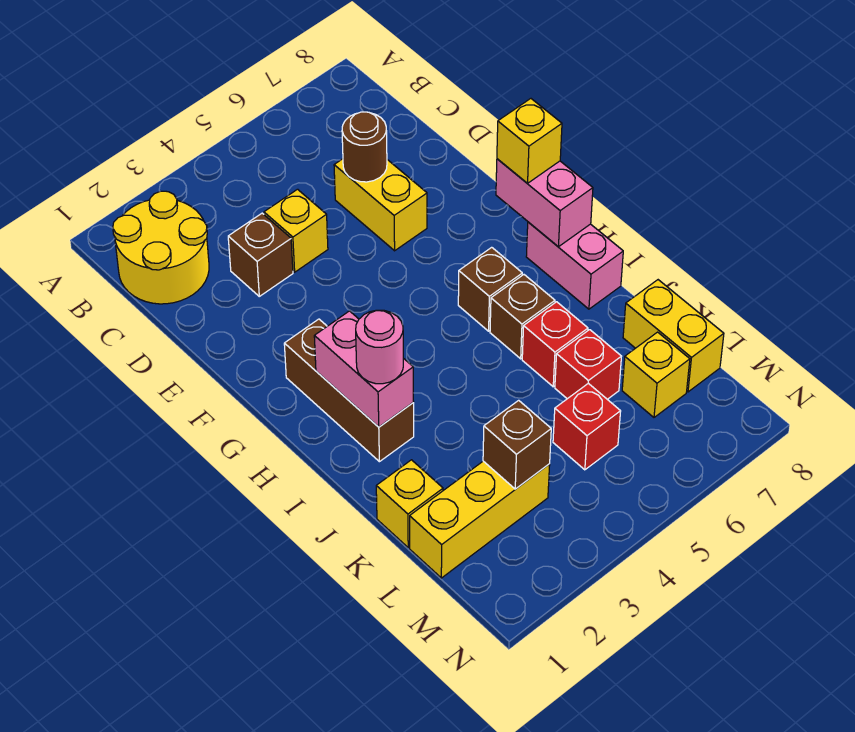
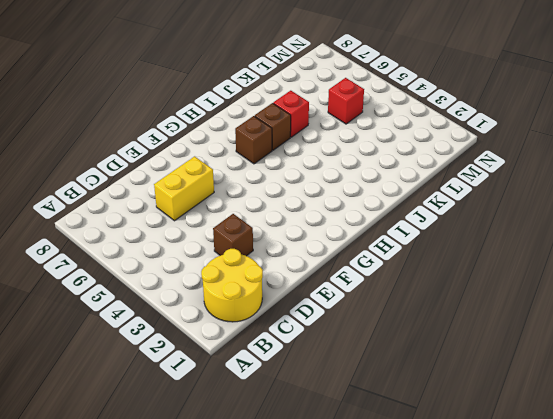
none -> yellow 1x1 brick [264,189,328,272]
none -> brown 1x3 brick [284,319,414,462]
none -> pink 1x2 brick [526,222,623,309]

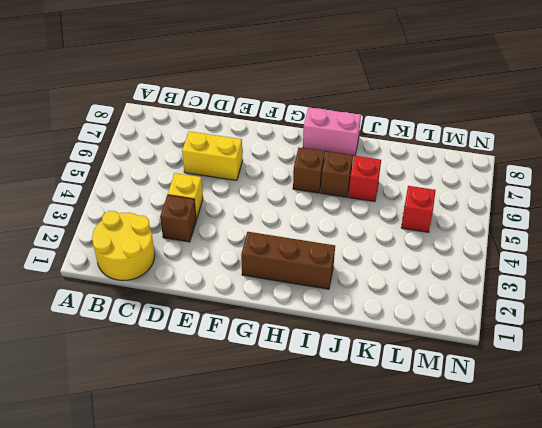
none -> yellow 1x1 brick [376,460,443,547]
none -> red 1x1 brick [555,330,621,399]
none -> yellow 1x2 brick [623,280,724,392]

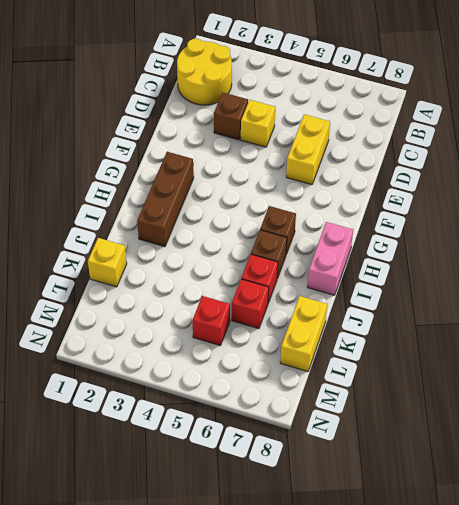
none -> yellow 1x3 brick [410,461,550,578]
none -> yellow 1x1 brick [622,332,690,417]
none -> brown 1x1 round brick [342,112,387,182]

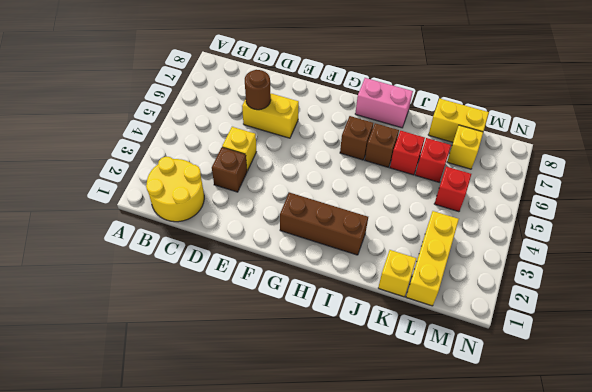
none -> pink 1x2 brick [496,159,593,247]
none -> pink 1x2 brick [314,311,414,427]
none -> brown 1x1 brick [483,400,551,489]

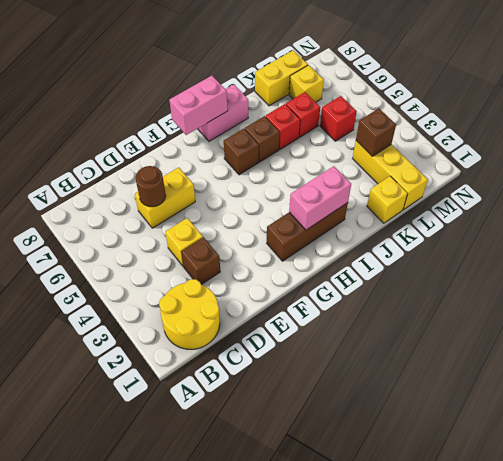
none -> yellow 1x1 brick [497,99,562,183]
none -> pink 1x1 round brick [356,310,403,384]

